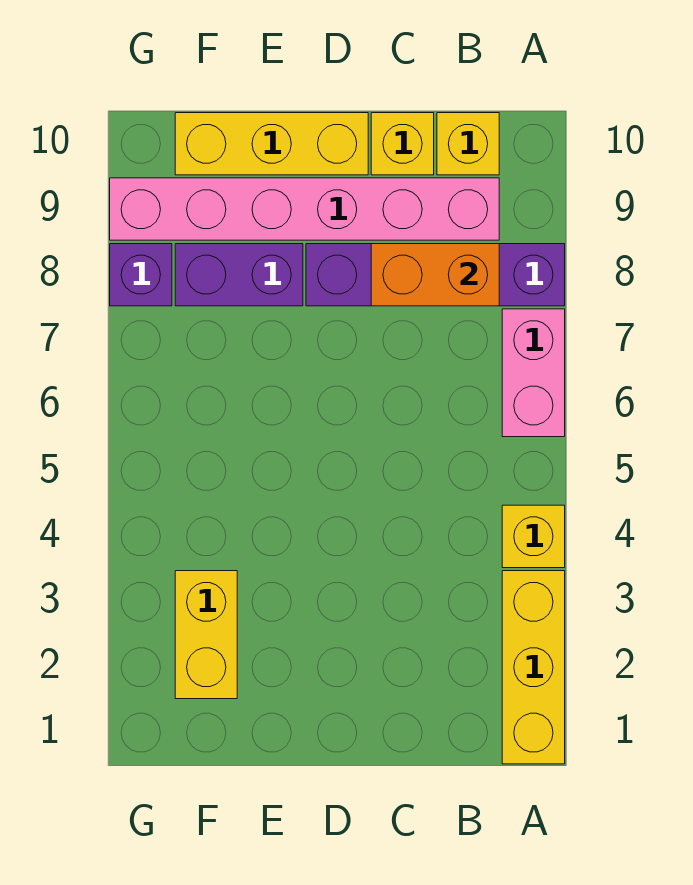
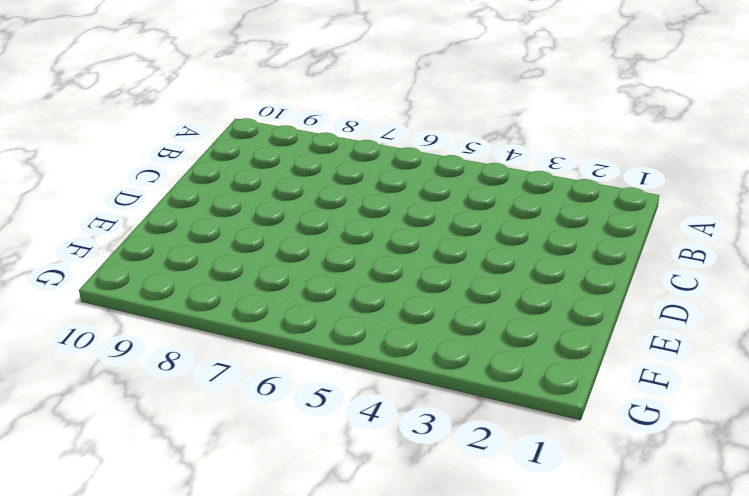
none -> yellow 1x3 brick [502,571,565,764]
none -> yellow 1x1 brick [502,505,565,568]
none -> pink 1x2 brick [502,309,565,437]

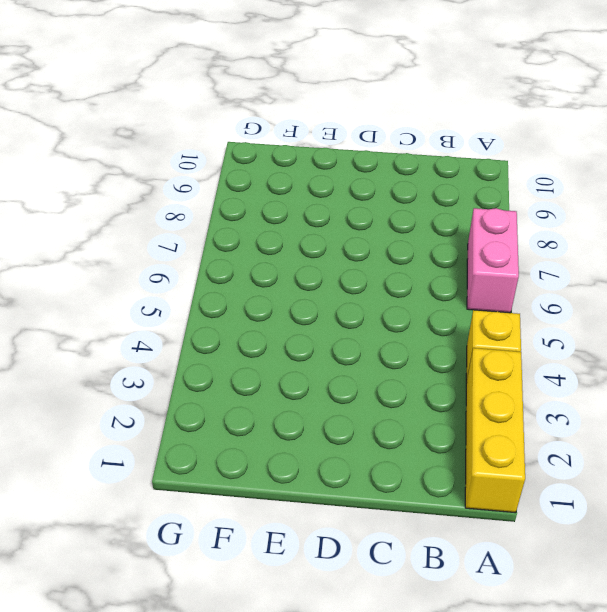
none -> purple 1x4 brick [306,244,565,306]
none -> pink 1x6 brick [110,178,499,240]
none -> yellow 1x1 brick [437,113,499,175]

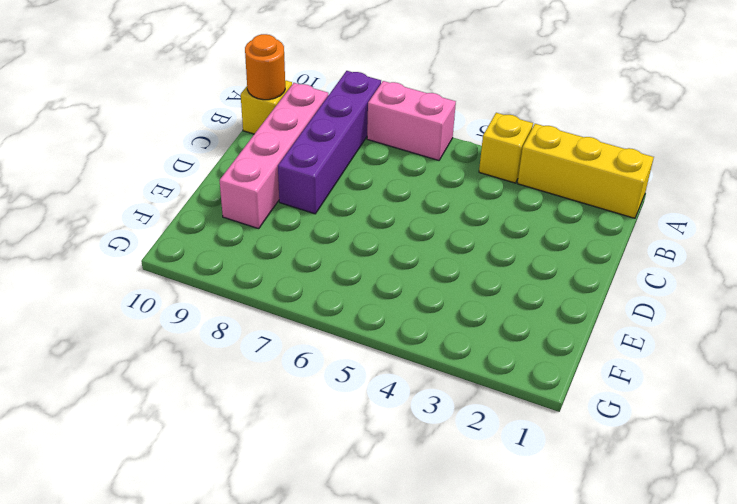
pink 1x4 brick [220,83,328,229] -> pink 1x6 brick [110,178,499,240]
orange 1x1 round brick [245,34,285,100] -> none
none -> yellow 1x1 brick [371,113,434,175]
none -> yellow 1x3 brick [175,113,368,175]
none -> purple 1x2 brick [175,244,303,306]

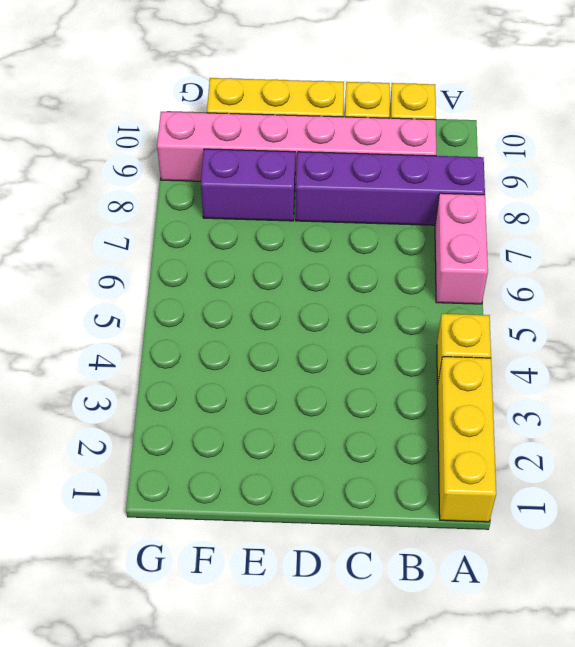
none -> yellow 1x2 brick [175,571,237,699]
none -> purple 1x1 brick [110,244,172,306]
none -> orange 1x2 brick [371,244,499,306]

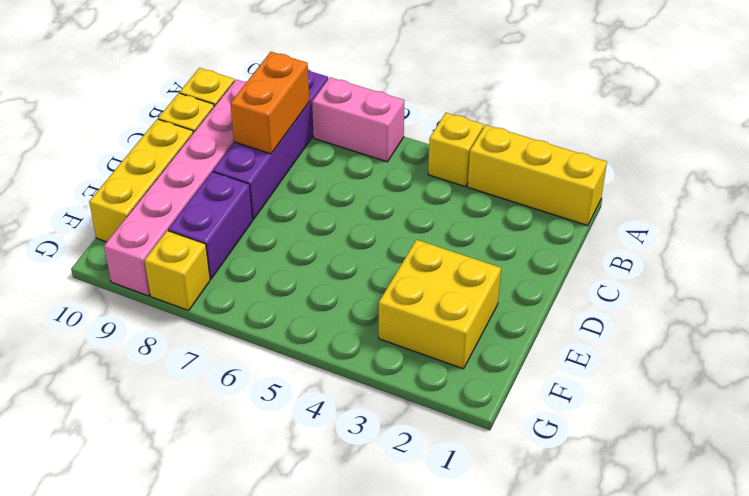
yellow 2x2 brick [379,240,501,369] -> yellow 1x2 brick [175,571,237,699]
yellow 1x1 brick [144,231,210,310] -> purple 1x1 brick [110,244,172,306]

